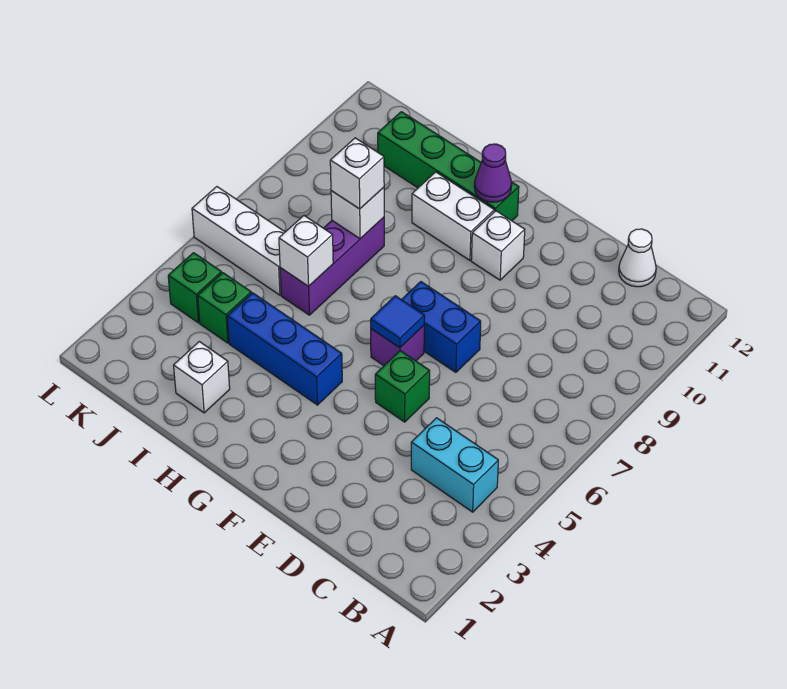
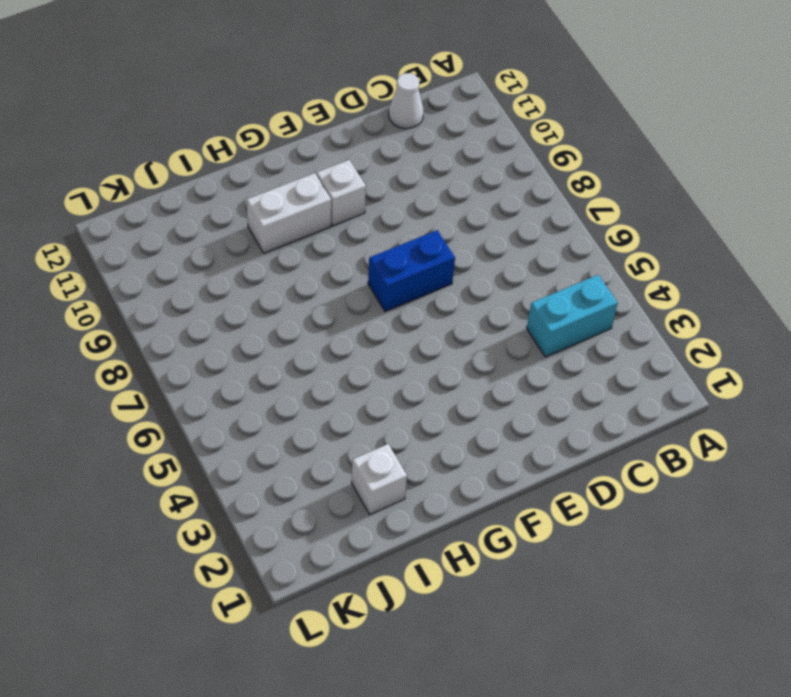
none -> green 1x1 brick [375,351,430,422]
none -> purple 1x1 brick [371,325,424,366]
none -> blue 1x3 brick [227,293,342,405]

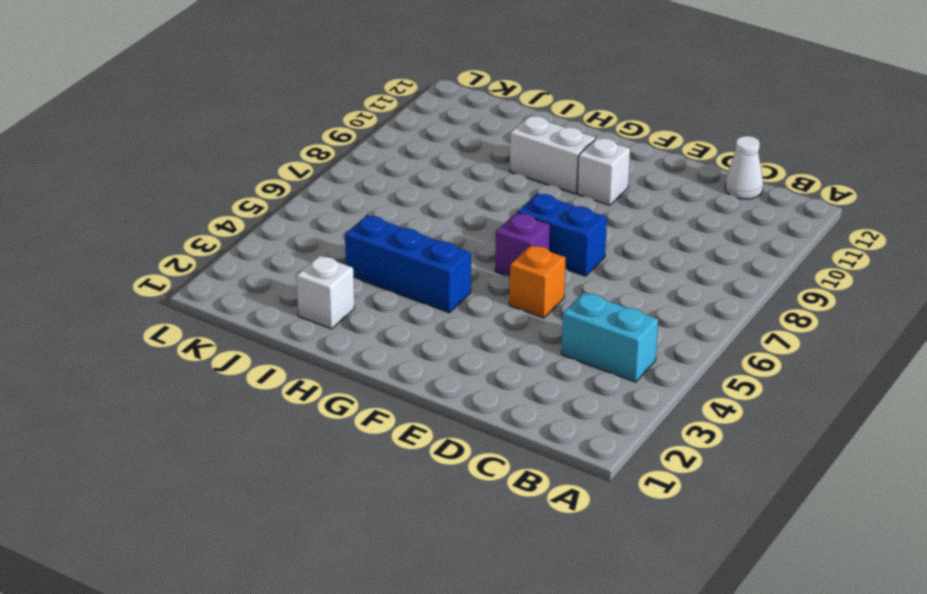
orange 1x1 brick [509,245,565,318] -> green 1x1 brick [375,351,430,422]
none -> green 1x4 brick [378,112,519,221]
none -> purple 1x3 brick [280,217,384,315]
none -> green 1x1 brick [198,273,251,343]

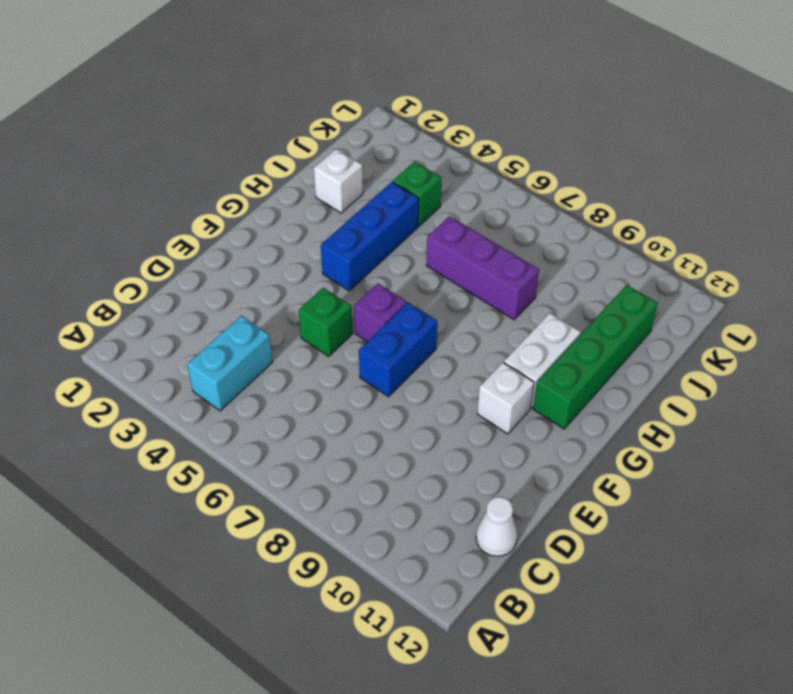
none -> white 1x3 brick [192,187,285,295]
none -> green 1x1 brick [168,253,222,323]
none -> blue 1x1 tile [371,296,425,348]

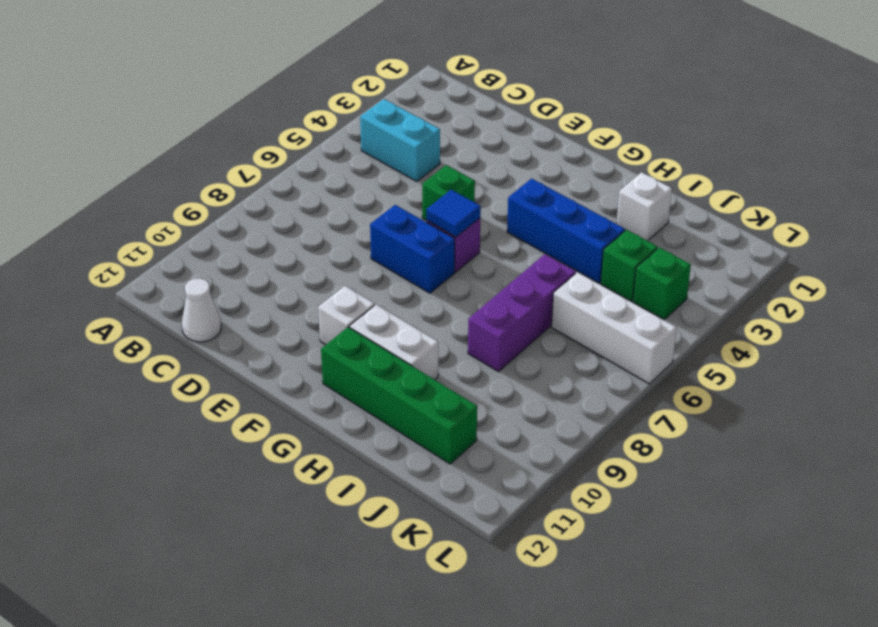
none -> purple 1x1 cone [474,144,512,202]
none -> white 1x1 brick [279,216,333,286]
none -> white 1x1 brick [331,187,384,239]

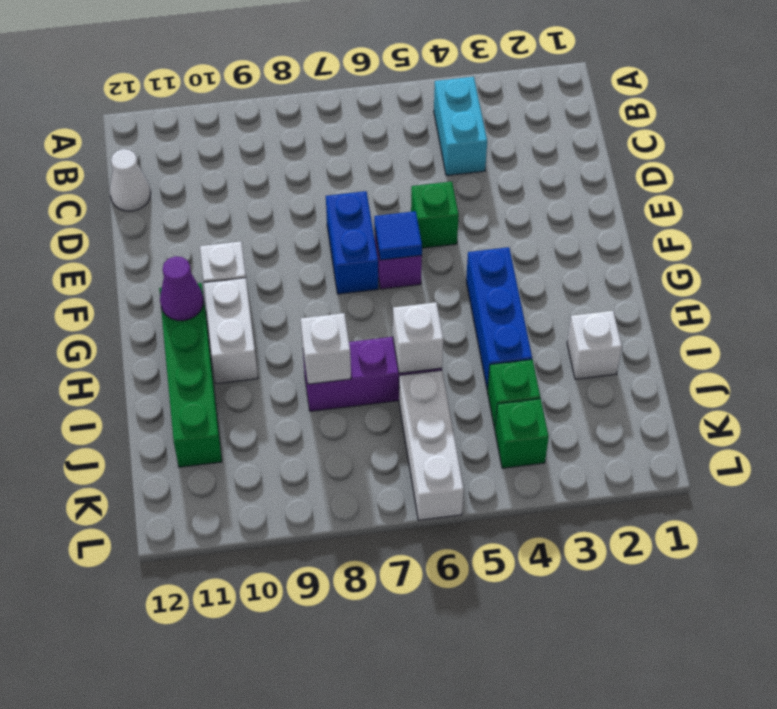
none -> white 1x1 brick [330,138,384,209]

